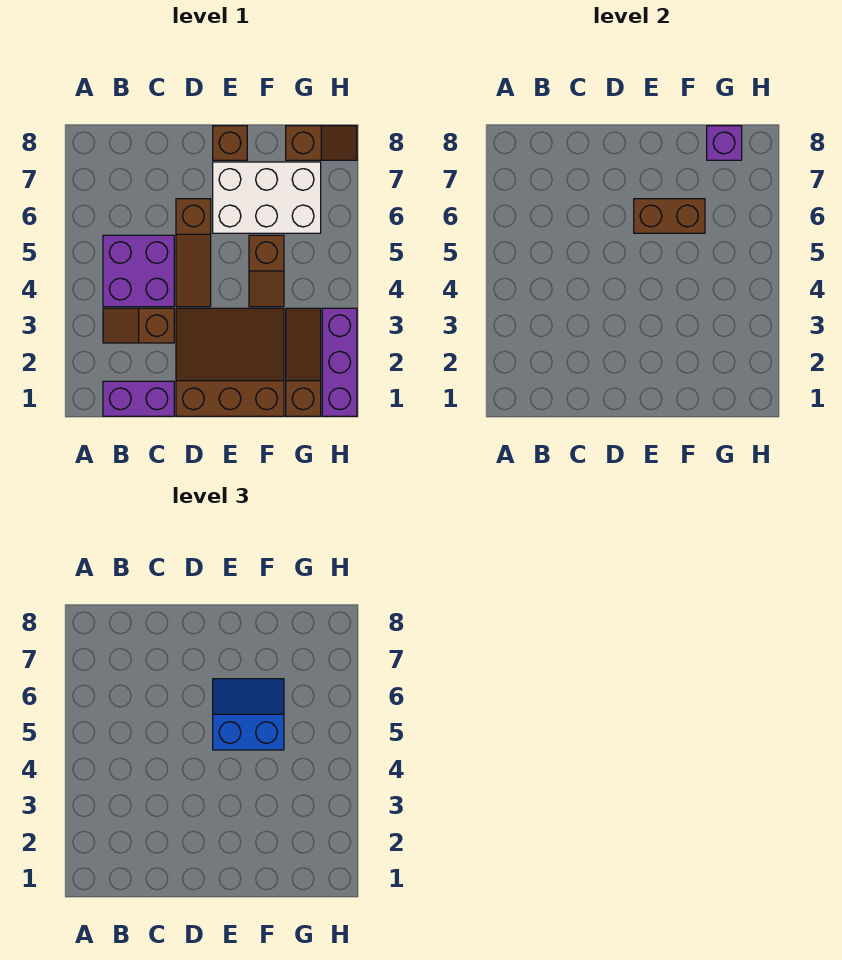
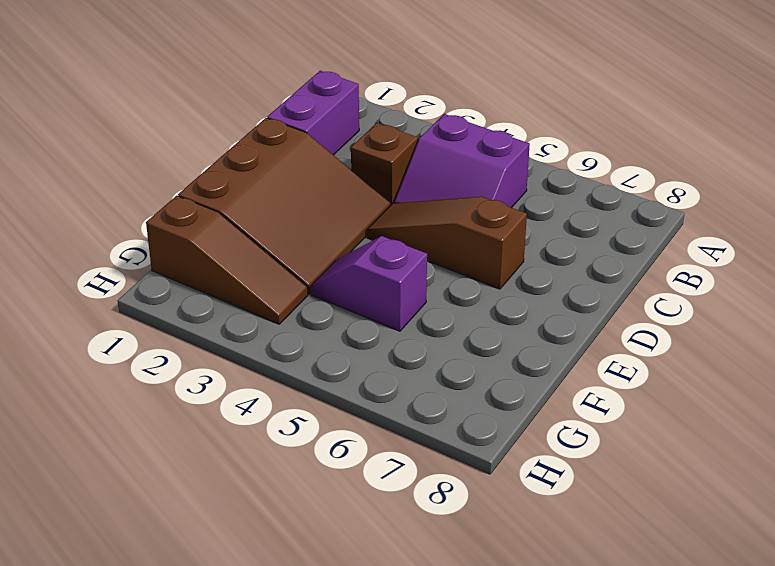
purple 2x2 slope [394,114,530,208] -> purple 2x2 brick [103,235,174,307]
purple 1x2 slope [311,236,427,331] -> brown 1x2 slope [249,235,284,307]
none -> white 2x3 brick [213,162,321,233]
none -> brown 1x1 brick [213,126,247,160]
none -> brown 1x2 slope [286,126,357,160]

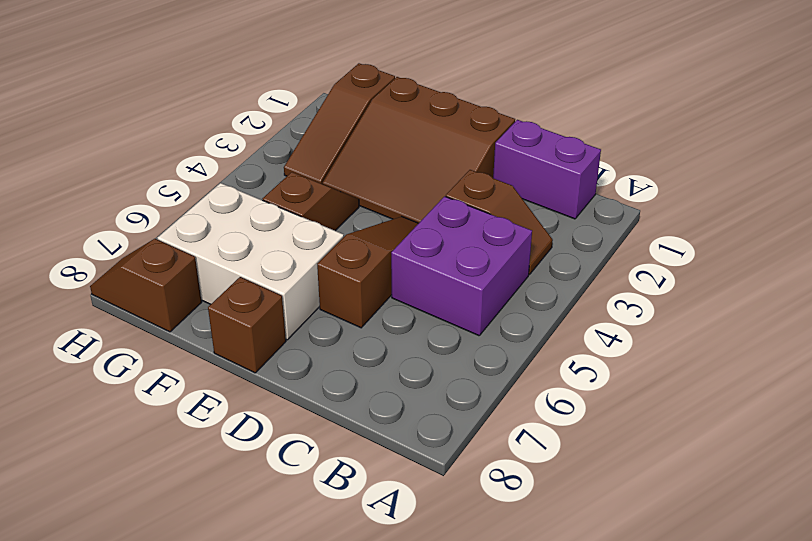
none -> purple 1x3 brick [322,308,357,416]
none -> brown 1x2 brick [634,199,705,233]
none -> purple 1x1 brick [707,126,742,160]

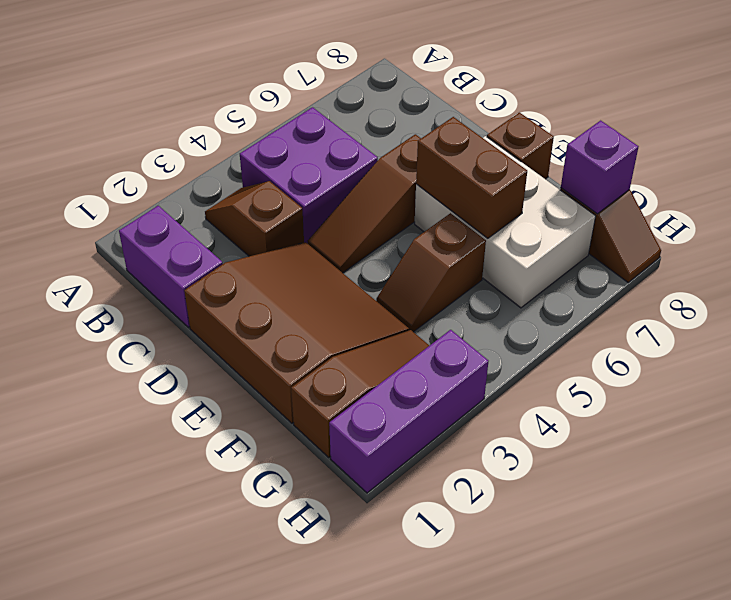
none -> blue 2x2 slope [213,679,284,750]

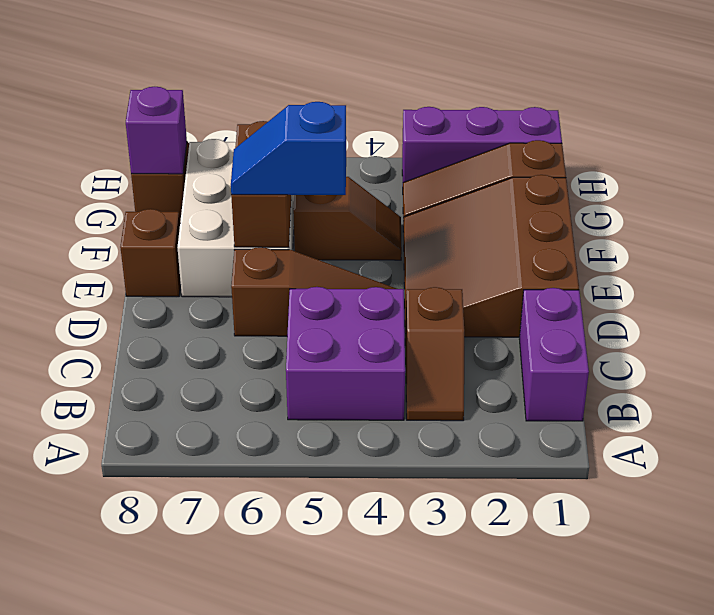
blue 1x2 slope [231,102,346,195] -> blue 2x2 slope [213,679,284,750]

